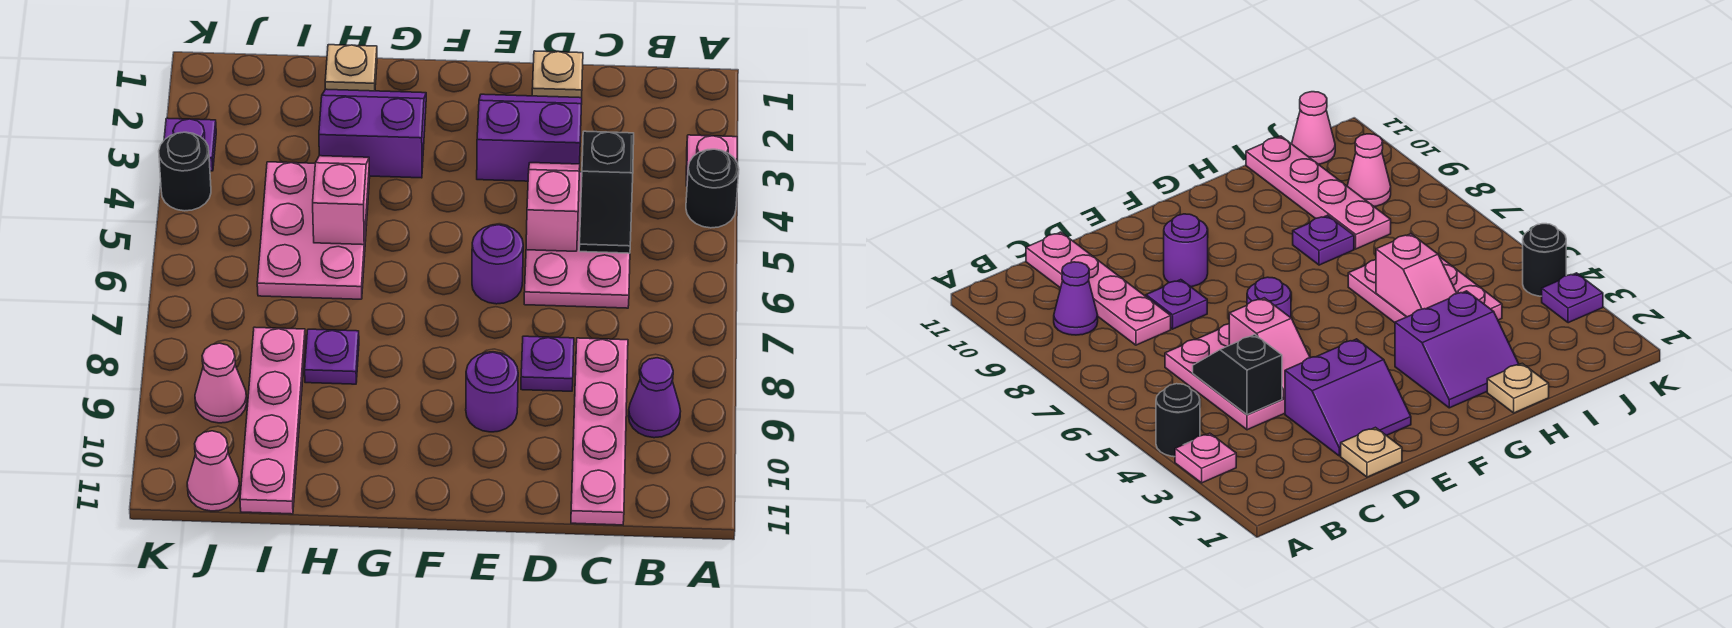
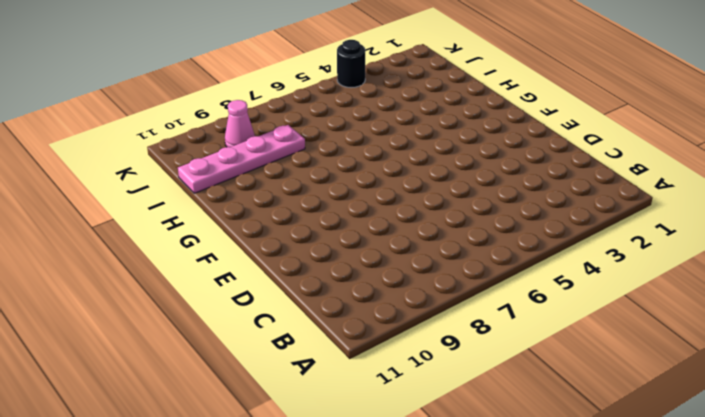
none -> pink 1x1 plate [686,135,737,186]
none -> black 1x1 round brick [686,149,739,228]
none -> purple 1x1 cone [628,358,681,438]

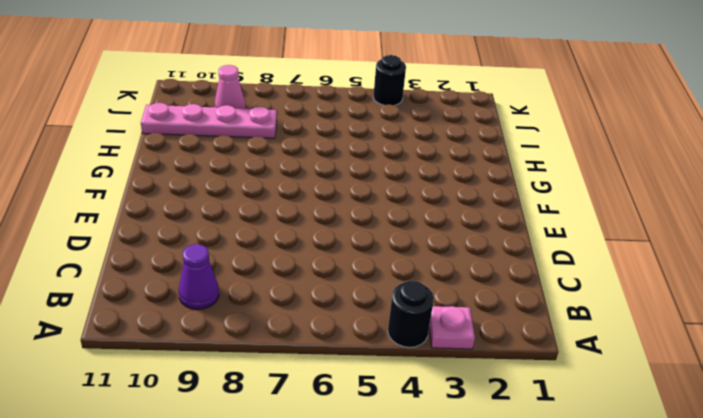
none -> pink 2x3 plate [524,172,630,308]
none -> pink 1x4 plate [571,338,628,525]
none -> tan 1x1 plate [532,51,583,98]

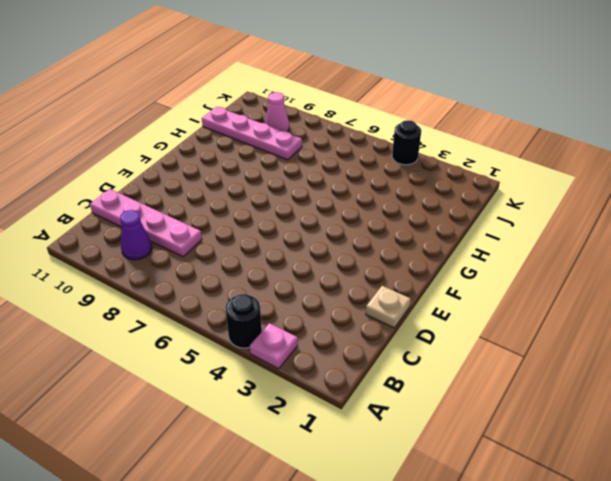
none -> pink 2x3 plate [524,172,630,308]
none -> purple 2x2 slope [477,94,582,181]
none -> purple 1x1 plate [521,336,574,391]

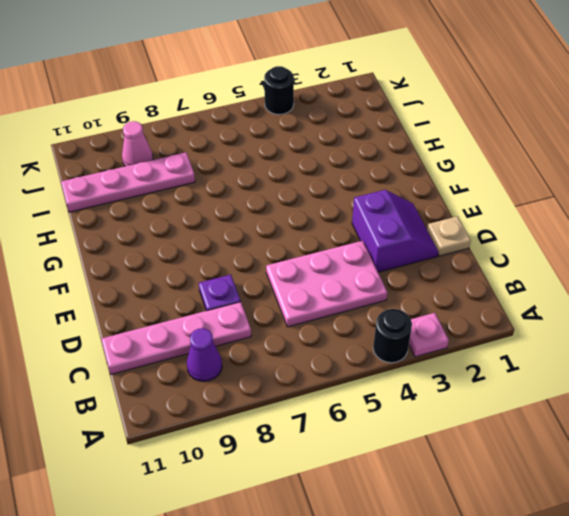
none -> purple 1x1 round brick [472,225,523,304]
none -> purple 1x1 round brick [466,352,518,432]
none -> purple 2x2 slope [319,89,426,178]

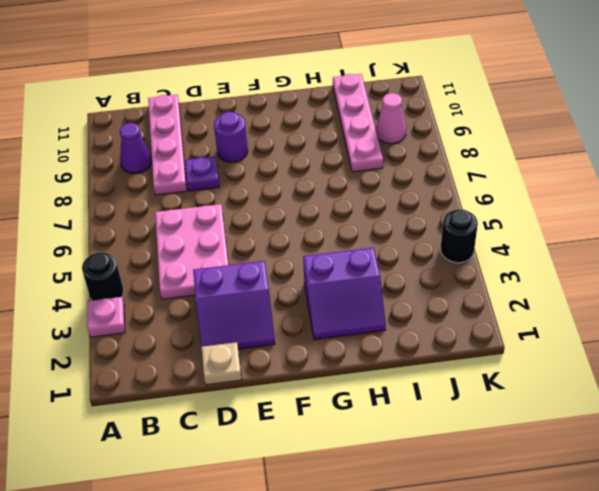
none -> purple 1x1 round brick [472,225,523,304]
none -> tan 1x1 plate [325,45,377,91]
none -> pink 2x3 plate [257,162,370,299]

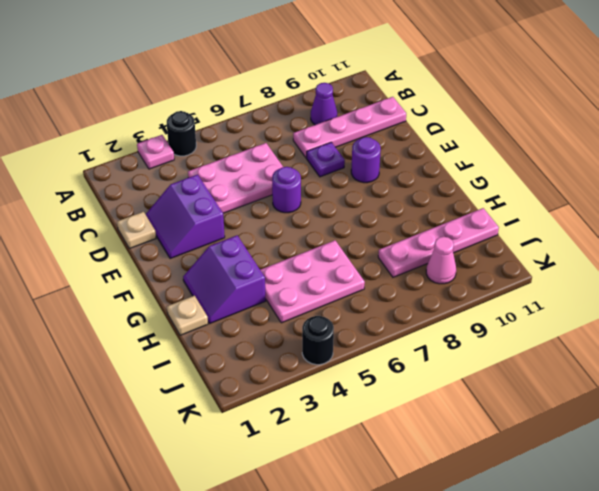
none -> purple 1x1 plate [305,329,359,384]
none -> pink 1x1 cone [187,431,240,511]
none -> purple 1x1 plate [164,118,216,171]

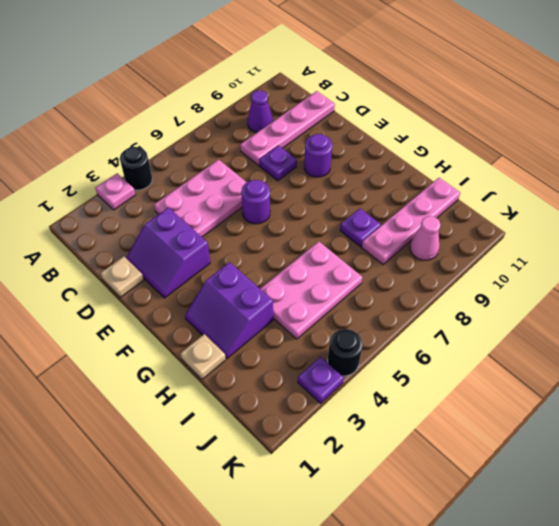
none -> pink 1x1 cone [187,431,240,511]
none -> black 1x2 slope [579,131,634,253]
none -> pink 1x2 slope [526,163,580,251]

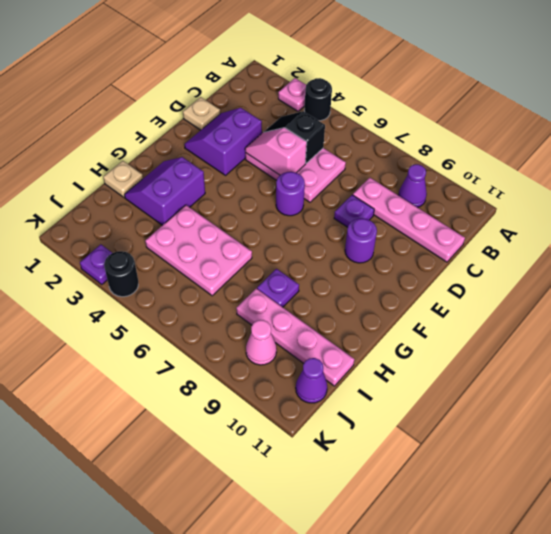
black 1x2 slope [264,111,325,163] -> black 1x2 slope turned to [579,131,634,253]
purple 1x1 cone [296,358,327,403] -> pink 1x1 cone [187,431,240,511]
none -> pink 1x2 slope [313,156,369,245]

